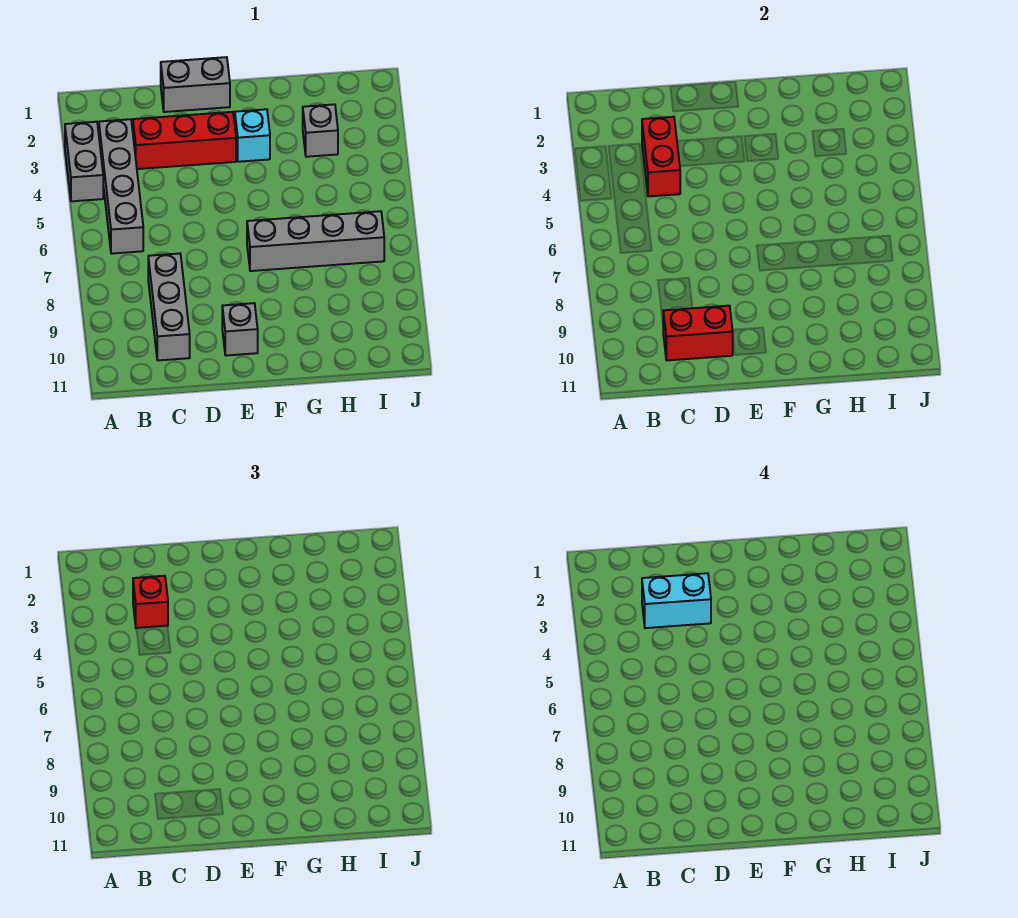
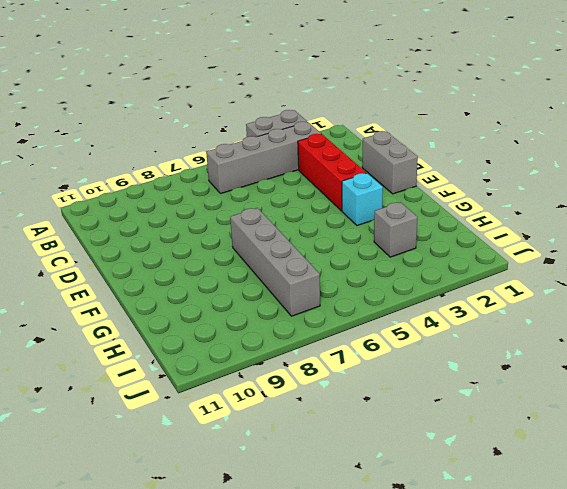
none -> grey 1x3 brick [148,253,190,360]
none -> grey 1x1 brick [222,303,258,355]
none -> red 1x2 brick [642,117,680,196]

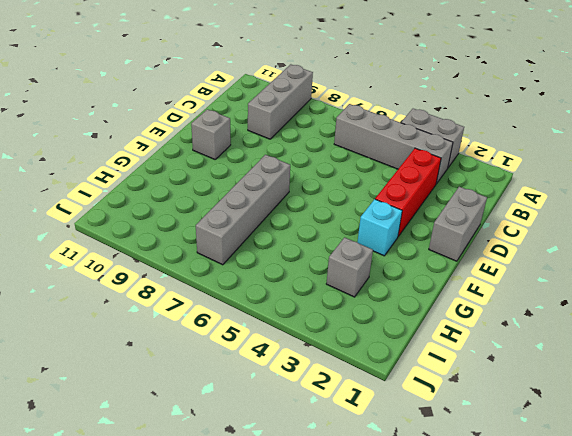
grey 1x3 brick [248,64,313,139] -> grey 1x3 brick turned to [148,253,190,360]
none -> red 1x2 brick [642,117,680,196]
none -> red 1x2 brick [663,306,733,360]
none -> red 1x1 brick [133,576,168,628]

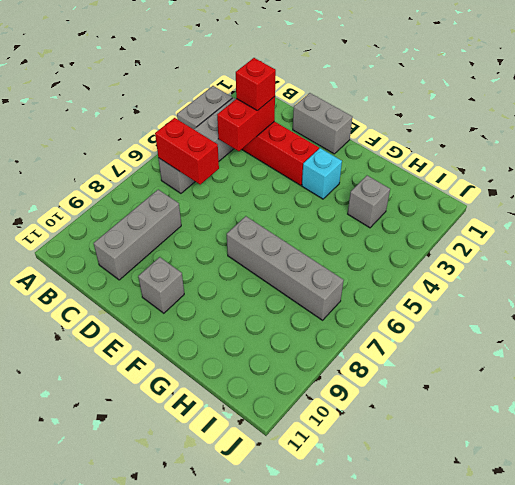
red 1x2 brick [155,118,219,184] -> red 1x2 brick moved to [663,306,733,360]
none -> cyan 1x2 brick [642,573,711,628]

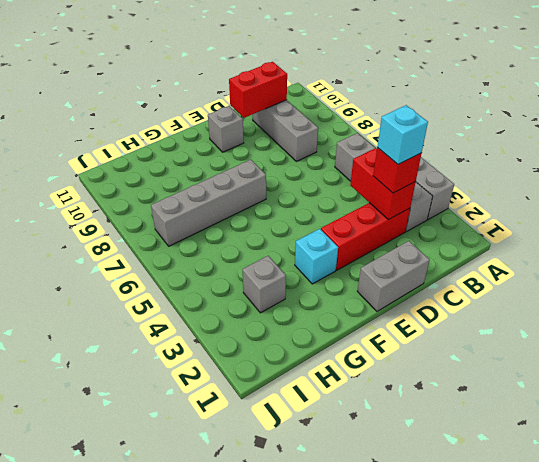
cyan 1x1 brick [377,105,428,164] -> cyan 1x2 brick [642,573,711,628]

